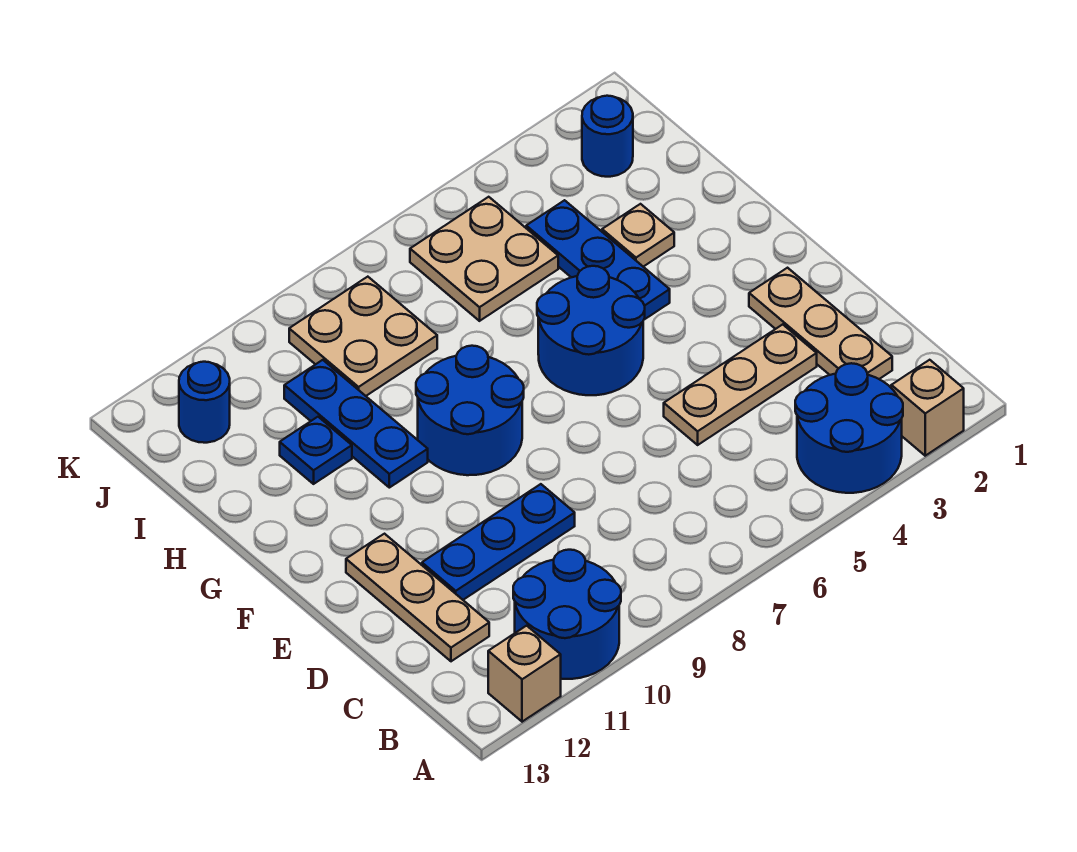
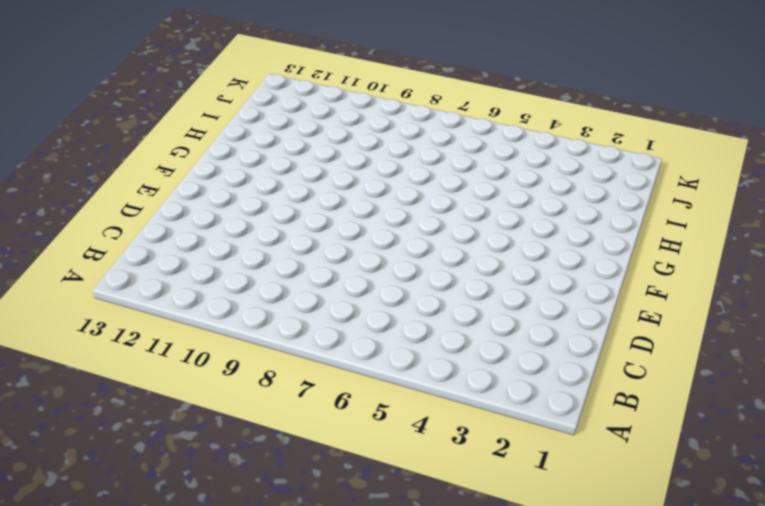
none -> tan 1x1 brick [891,360,964,456]
none -> blue 2x2 round brick [795,363,903,493]
none -> blue 2x2 round brick [513,550,621,679]

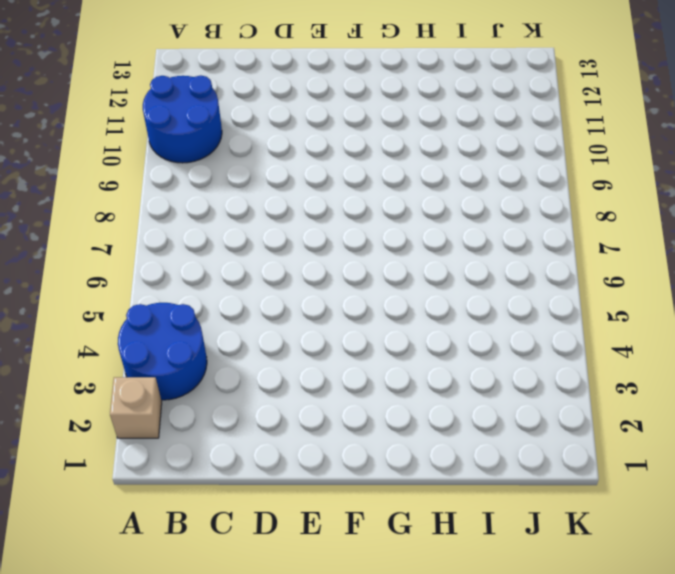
none -> tan 1x1 brick [488,626,561,722]
none -> tan 1x3 plate [749,268,892,379]
none -> tan 1x3 plate [346,534,489,661]

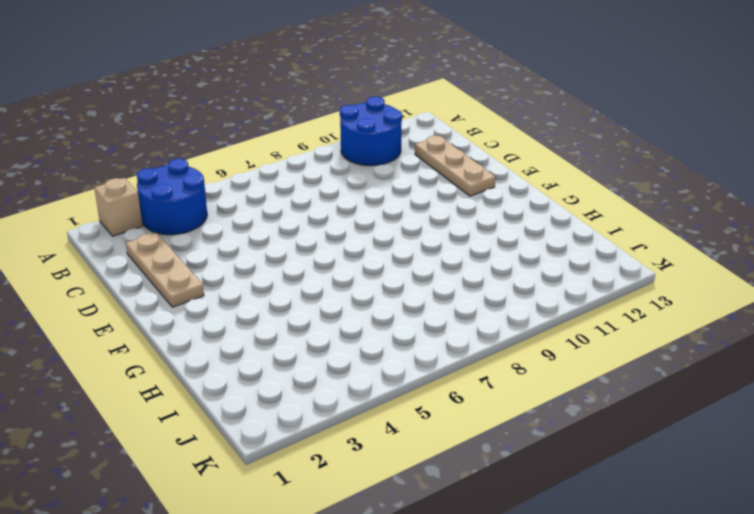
none -> tan 1x1 brick [488,626,561,722]
none -> tan 1x3 plate [664,324,817,445]
none -> blue 1x3 plate [422,484,575,600]

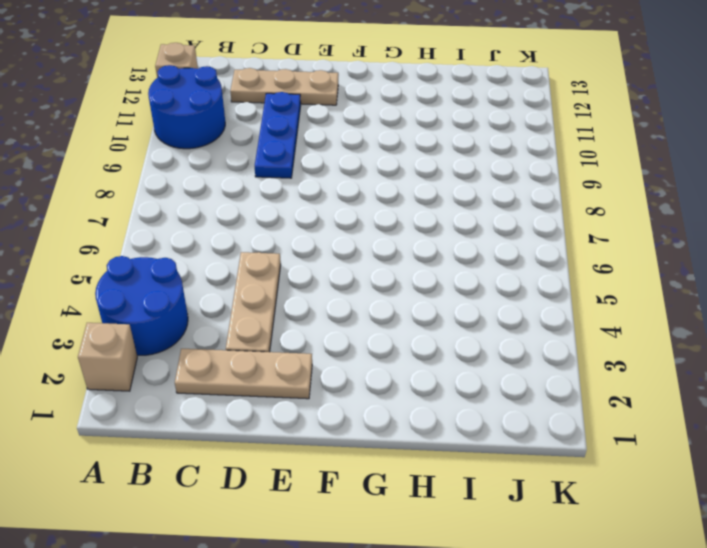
none -> blue 2x2 round brick [537,266,645,395]
none -> blue 2x2 round brick [416,346,524,475]
none -> blue 1x3 plate [526,200,670,320]

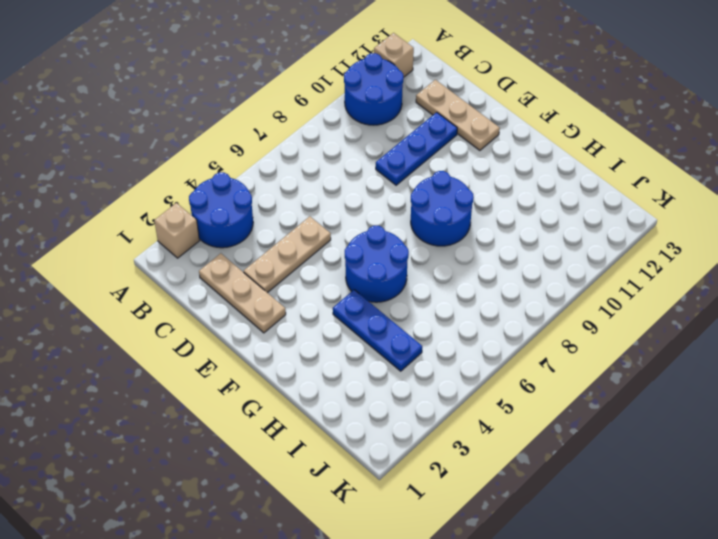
none -> blue 1x3 plate [284,360,428,488]
none -> tan 1x1 plate [602,204,674,267]
none -> blue 1x1 plate [280,417,352,484]

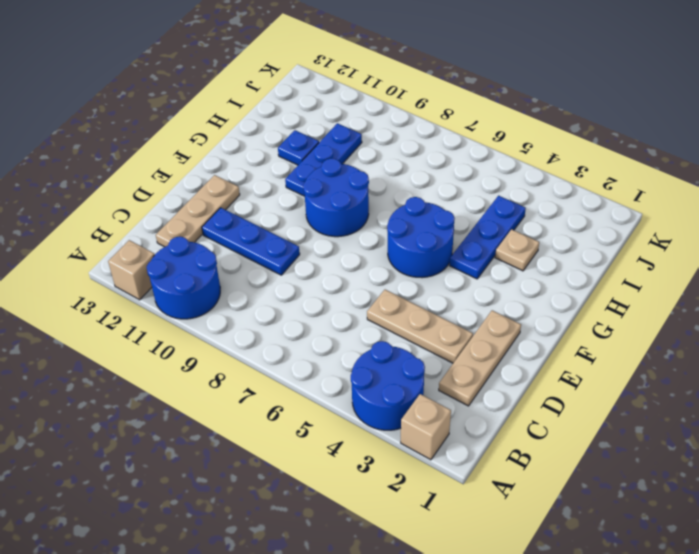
none -> tan 2x2 plate [410,197,558,321]
none -> tan 2x2 plate [289,277,437,396]
none -> blue 1x1 round brick [582,96,633,177]

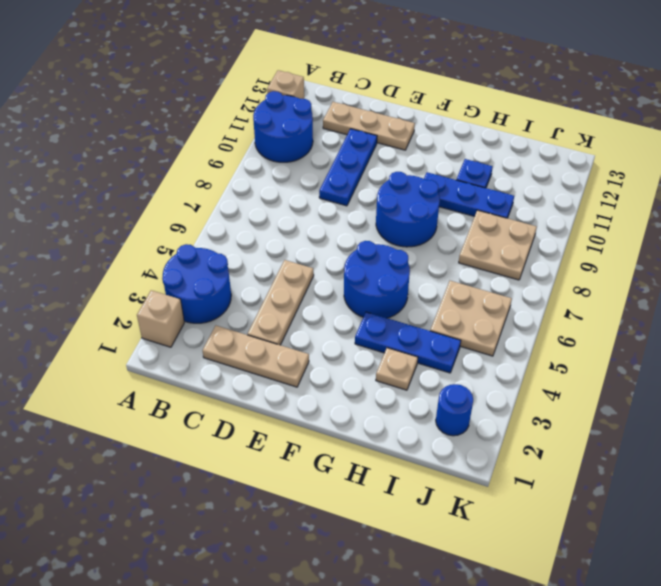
none -> blue 1x1 round brick [179,362,230,443]

